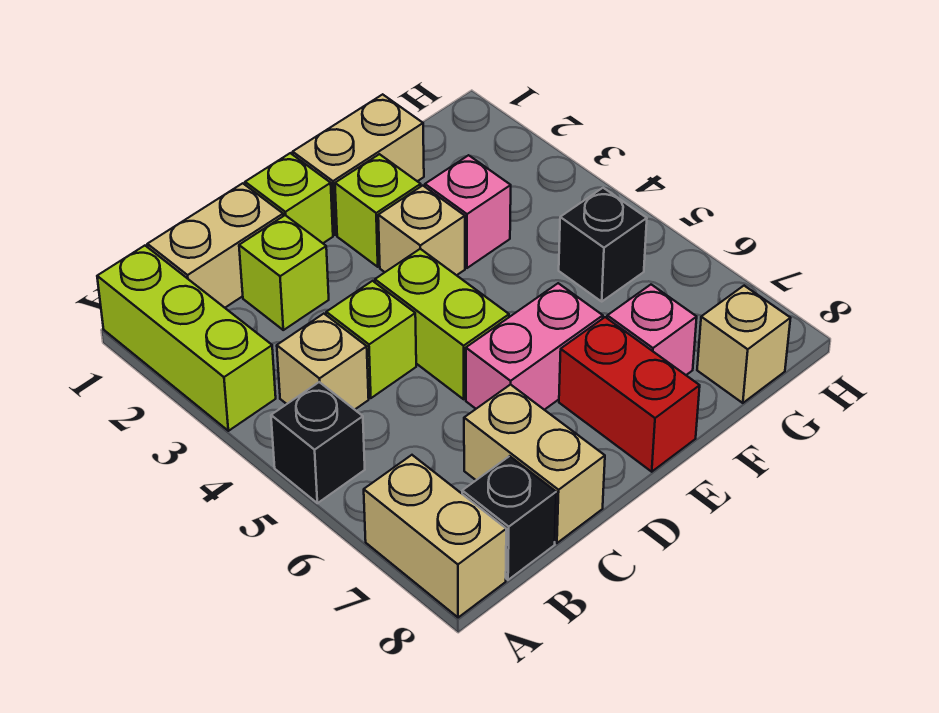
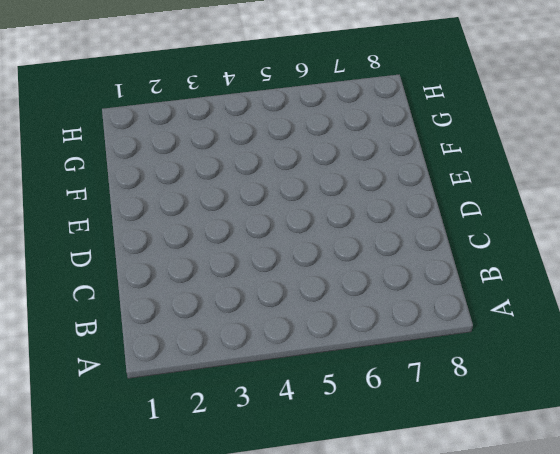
none -> lime 1x3 brick [97,246,276,431]
none -> black 1x1 brick [271,382,365,503]
none -> tan 1x2 brick [364,455,506,617]

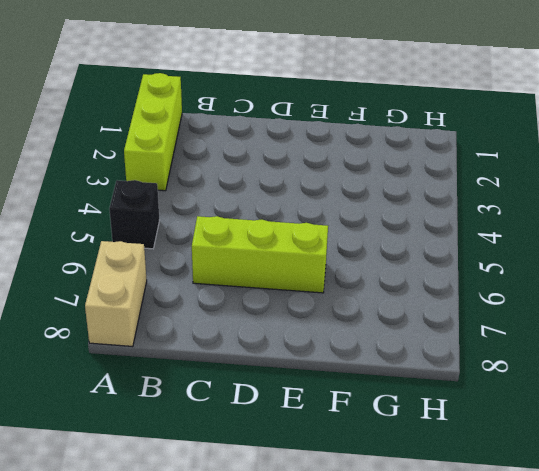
lime 1x3 brick [192,216,328,293] -> pink 1x2 brick [466,283,603,410]
none -> tan 1x2 brick [147,183,283,308]
none -> tan 1x1 brick [277,314,369,410]
none -> black 1x1 brick [462,456,556,580]

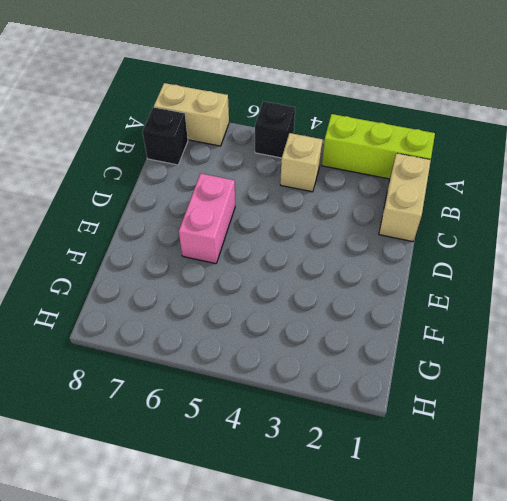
none -> lime 1x1 brick [239,215,329,330]
none -> lime 1x1 brick [326,281,416,398]
none -> tan 1x2 brick [464,384,605,543]

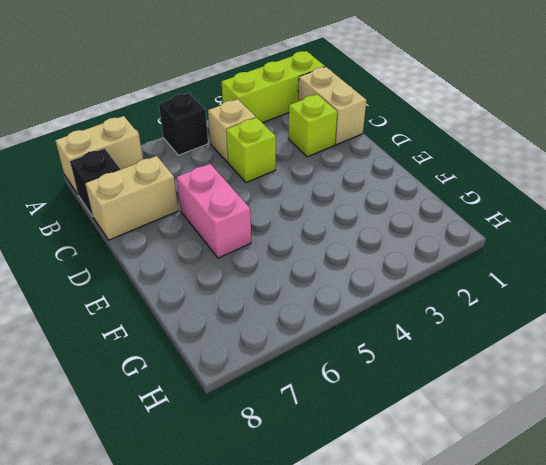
none -> lime 1x1 brick [245,153,333,243]
none -> lime 1x2 brick [375,249,509,399]
none -> tan 1x2 brick [293,94,424,235]

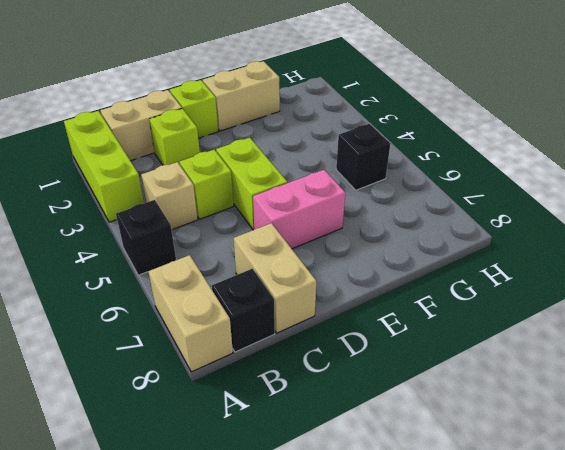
none -> lime 1x1 brick [335,154,421,267]
none -> tan 1x1 brick [378,186,465,275]
none -> red 1x2 brick [559,317,700,472]

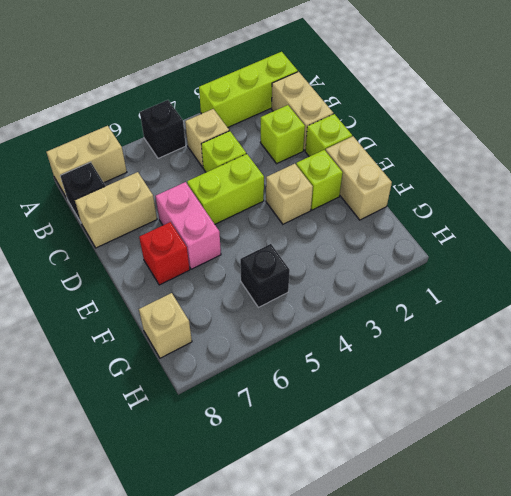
red 1x1 brick [139,222,190,285] -> red 1x2 brick [559,317,700,472]
none -> pink 1x1 brick [425,155,511,268]
none -> pink 1x1 brick [607,285,697,375]

